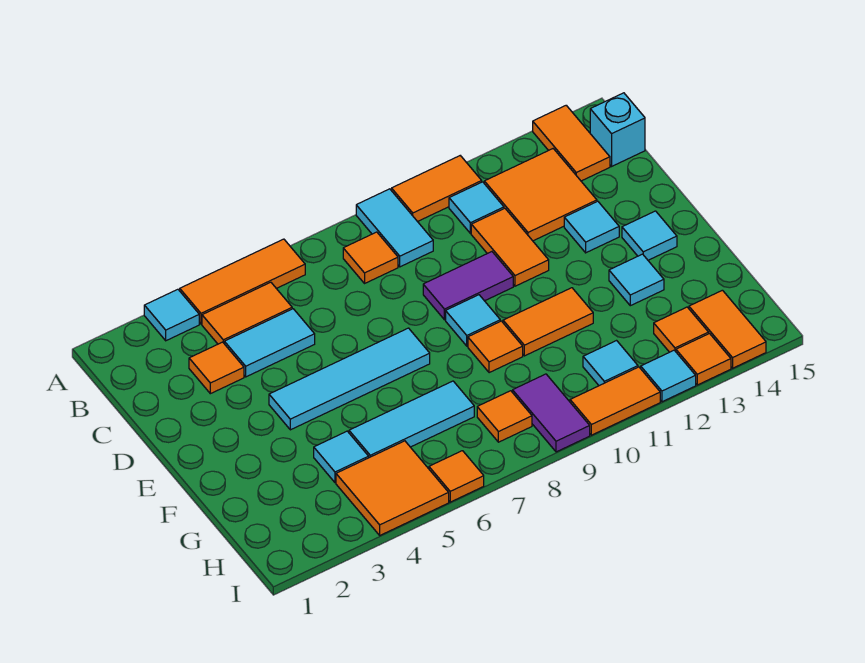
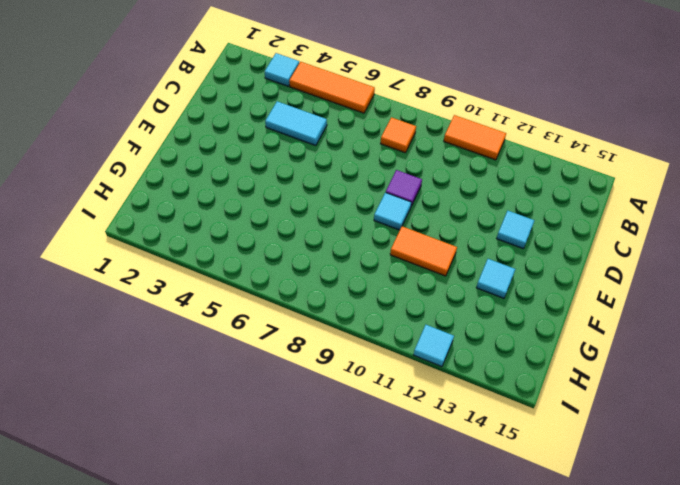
purple 1x1 tile [386,170,422,206] -> purple 1x2 tile [423,252,513,320]
none -> cyan 1x2 tile [356,189,433,267]
none -> orange 1x2 tile [533,105,610,181]
none -> orange 1x2 tile [202,282,292,344]
none -> cyan 1x1 tile [449,182,504,233]

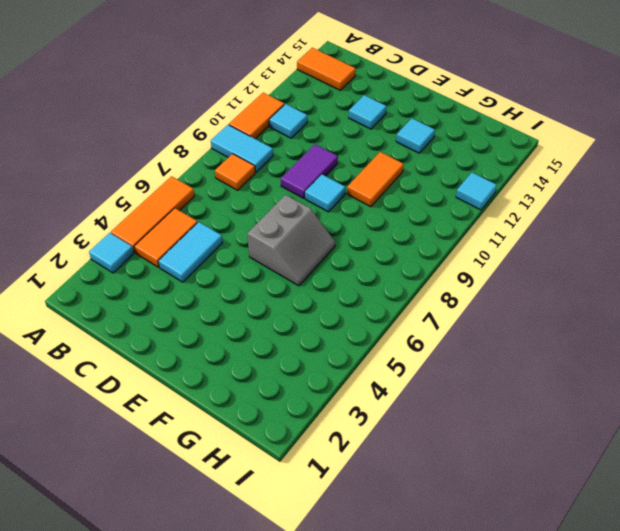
grey 2x2 slope [248,195,335,286] -> cyan 1x4 tile [269,328,430,430]
none -> orange 2x2 tile [484,149,597,241]
none -> cyan 1x1 brick [590,93,645,166]
none -> orange 1x1 tile [189,342,244,394]
none -> orange 1x2 tile [471,208,549,286]

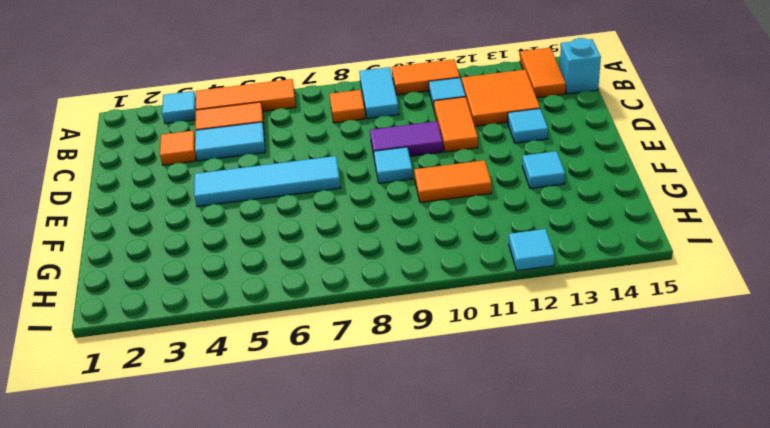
none -> cyan 1x1 tile [622,211,677,260]
none -> orange 1x1 tile [468,321,523,373]
none -> cyan 1x1 tile [314,431,369,483]
none -> cyan 1x3 tile [349,381,474,458]

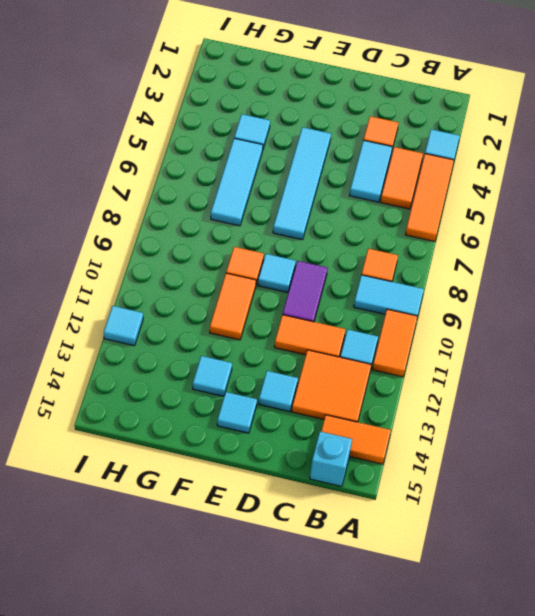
none -> orange 2x2 tile [336,441,449,535]
none -> orange 1x1 tile [477,391,532,442]
none -> purple 1x2 tile [513,374,590,452]
none -> cyan 1x1 tile [583,341,638,386]

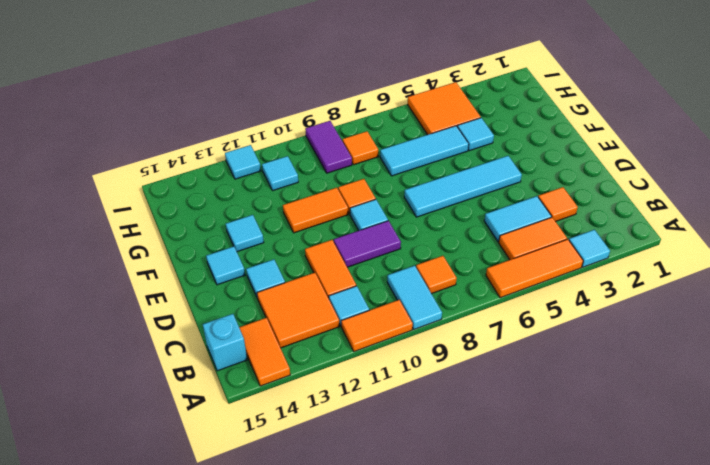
none -> orange 1x1 tile [654,307,709,352]
none -> orange 1x2 tile [689,290,766,368]
none -> orange 1x1 tile [429,451,484,502]
none -> orange 1x2 tile [570,367,660,435]

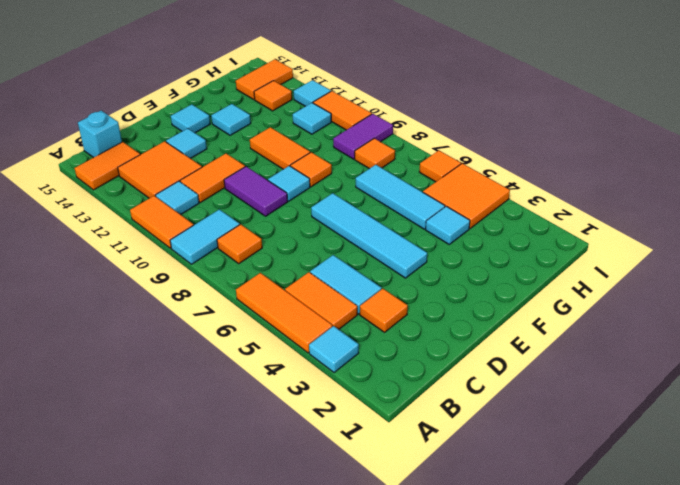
none -> orange 1x1 tile [676,334,731,385]

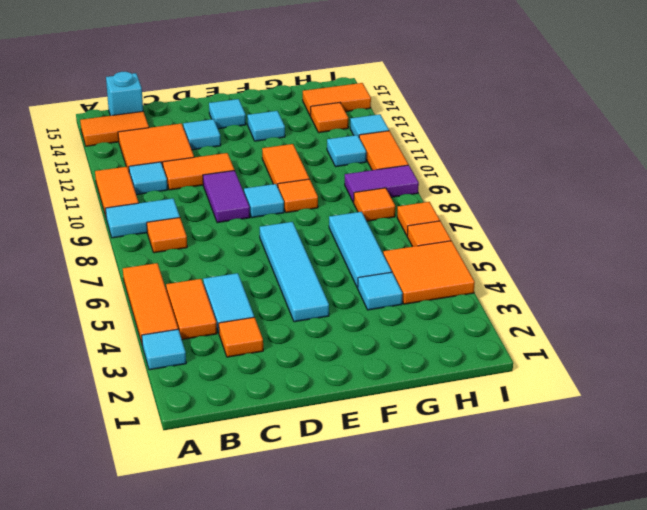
orange 1x1 tile [397,202,440,235] -> orange 1x1 tile moved to [676,334,731,385]

